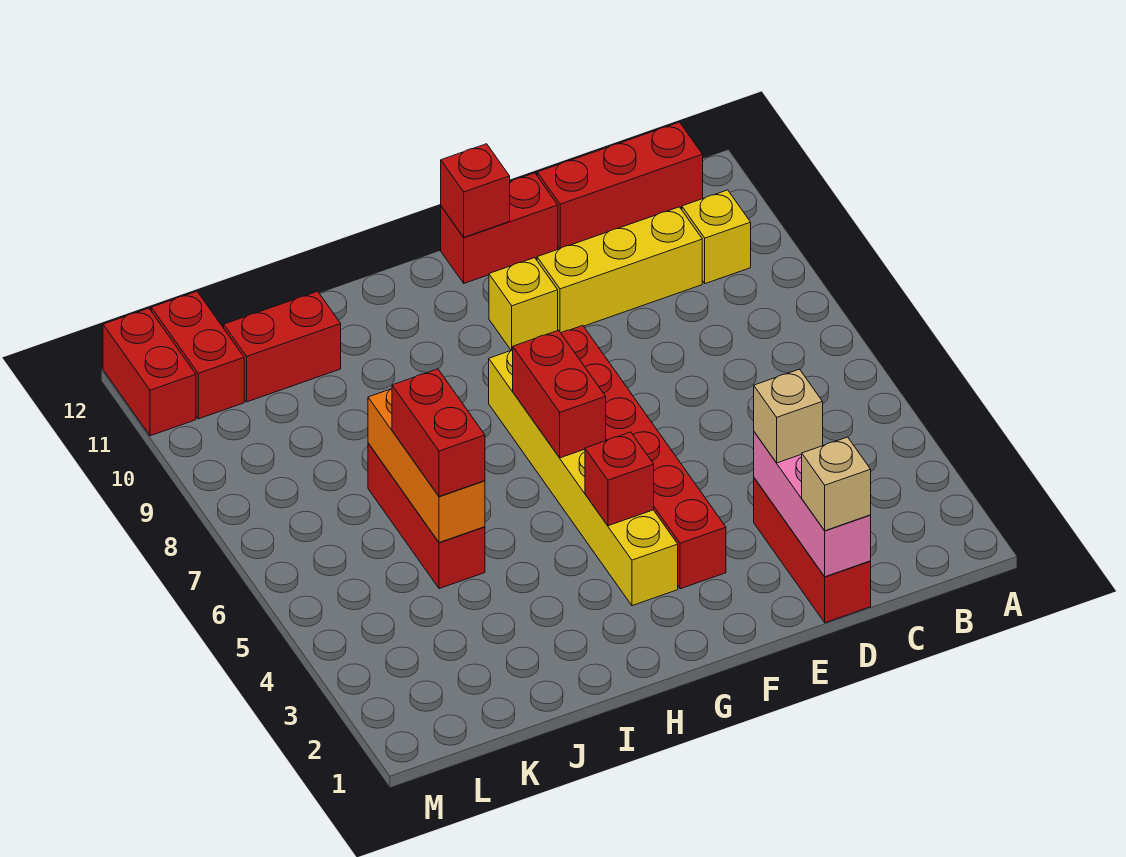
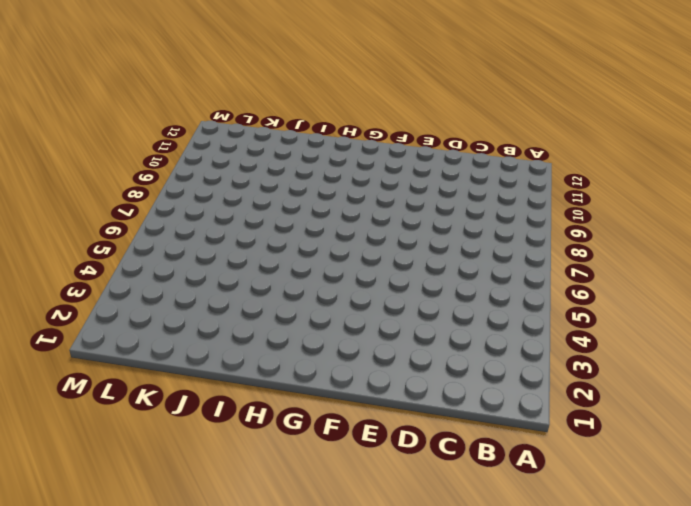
none -> yellow 1x1 brick [682,190,751,284]
none -> red 1x3 brick [537,122,703,249]
none -> yellow 1x3 brick [537,207,702,333]

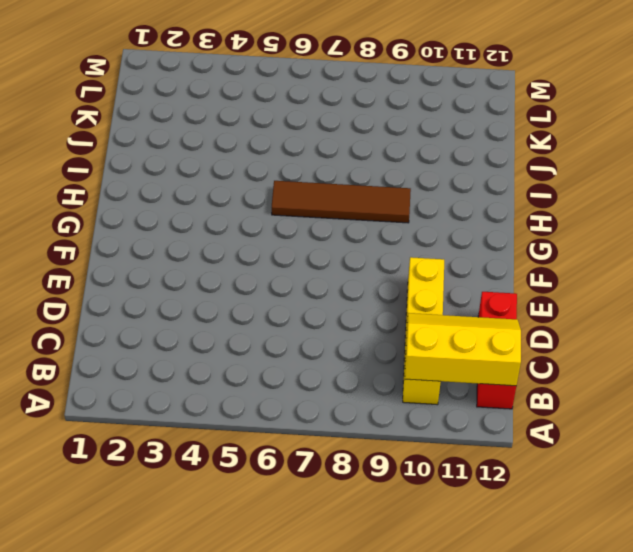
yellow 2x3 slope [405,313,521,386] -> none
brown 1x4 tile [272,181,411,223] -> none
none -> red 1x3 brick [754,478,871,623]
none -> red 1x2 brick [441,173,558,283]
none -> red 1x6 brick [561,326,726,589]

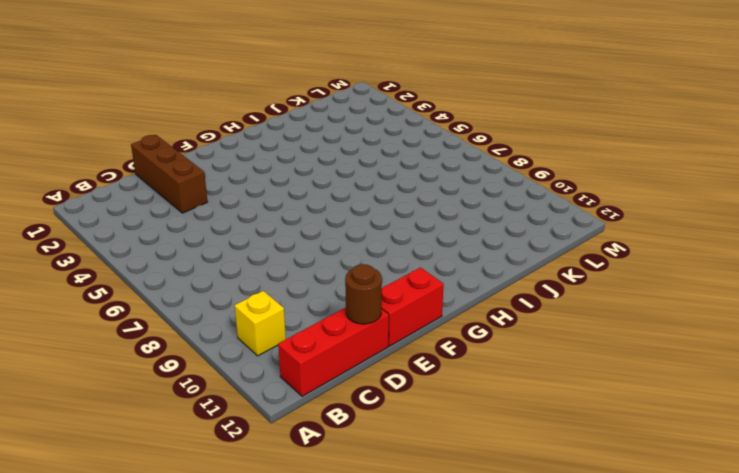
brown 1x3 brick [131,135,208,213] -> red 1x3 brick [754,478,871,623]
brown 1x1 round brick [345,264,382,324] -> none
none -> yellow 1x3 brick [537,207,702,333]
none -> red 1x6 brick [561,326,726,589]
none -> yellow 1x1 brick [489,258,558,350]

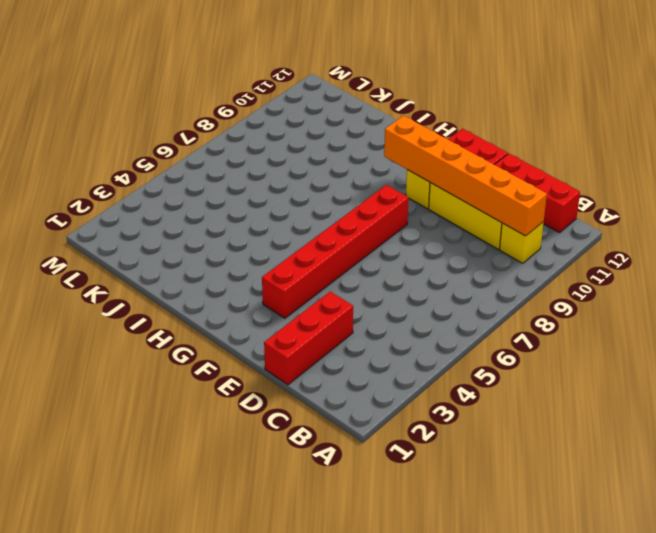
orange 1x6 brick [384,116,547,236] -> none
none -> yellow 1x6 brick [489,350,678,606]
none -> red 1x3 brick [368,443,485,589]
none -> red 1x2 brick [224,291,341,402]

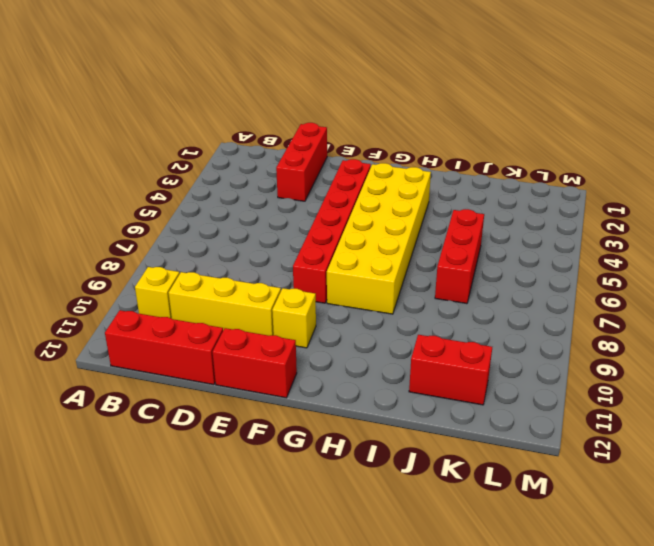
yellow 2x6 brick [327,163,431,314] -> yellow 1x6 brick [489,350,678,606]
none -> red 1x2 brick [151,291,244,419]
none -> red 1x2 brick [103,308,196,436]
none -> pink 1x3 brick [754,432,871,577]

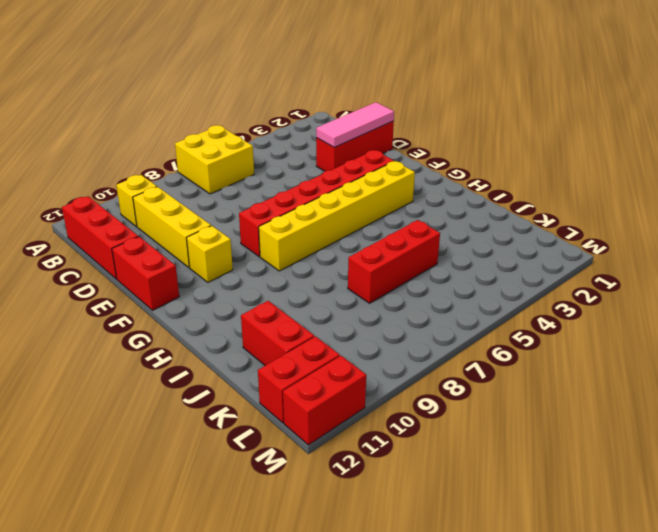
yellow 2x2 brick [175,125,254,194] -> none
pink 1x3 tile [316,102,394,147] -> pink 1x3 brick [754,432,871,577]
none -> red 1x1 brick [441,144,510,237]
none -> red 1x1 brick [585,432,654,526]
none -> red 1x2 brick [513,330,606,458]

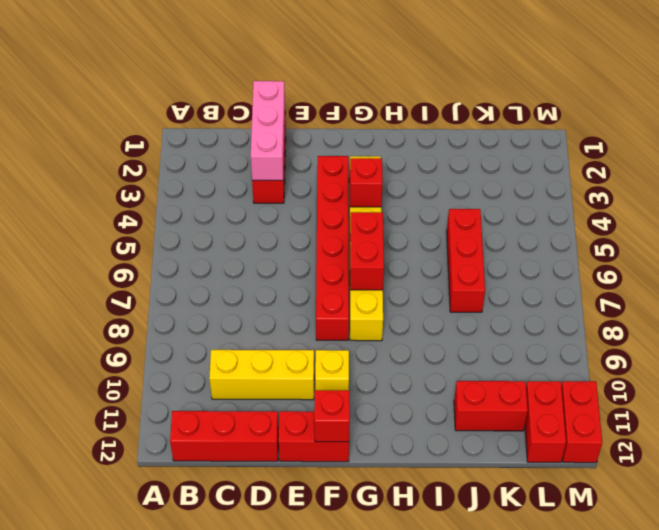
none -> yellow 1x1 brick [682,190,751,284]
none -> orange 1x3 brick [368,389,485,543]
none -> tan 1x1 brick [802,437,871,531]

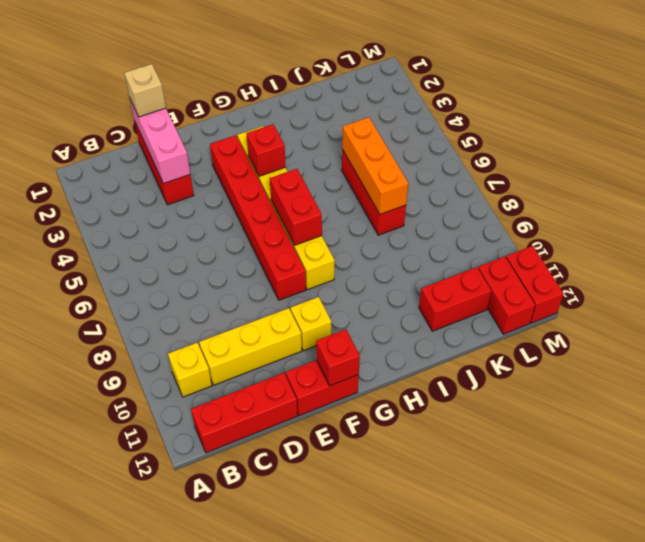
none -> tan 1x1 brick [754,369,823,463]
none -> red 1x2 brick [392,369,485,497]

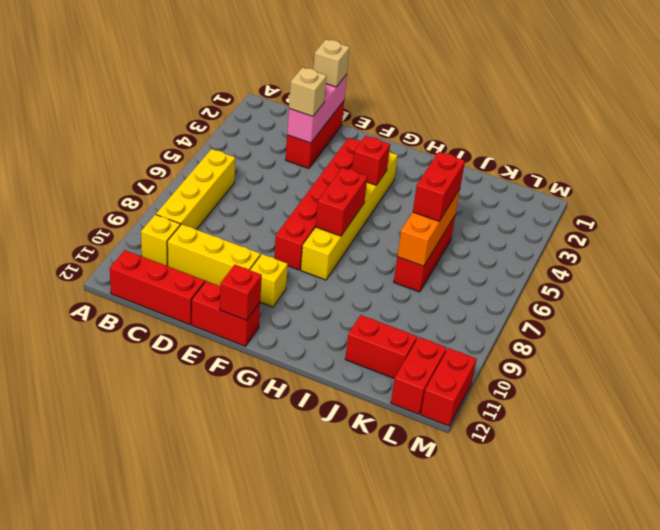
yellow 1x4 brick [156,149,235,230] -> none

